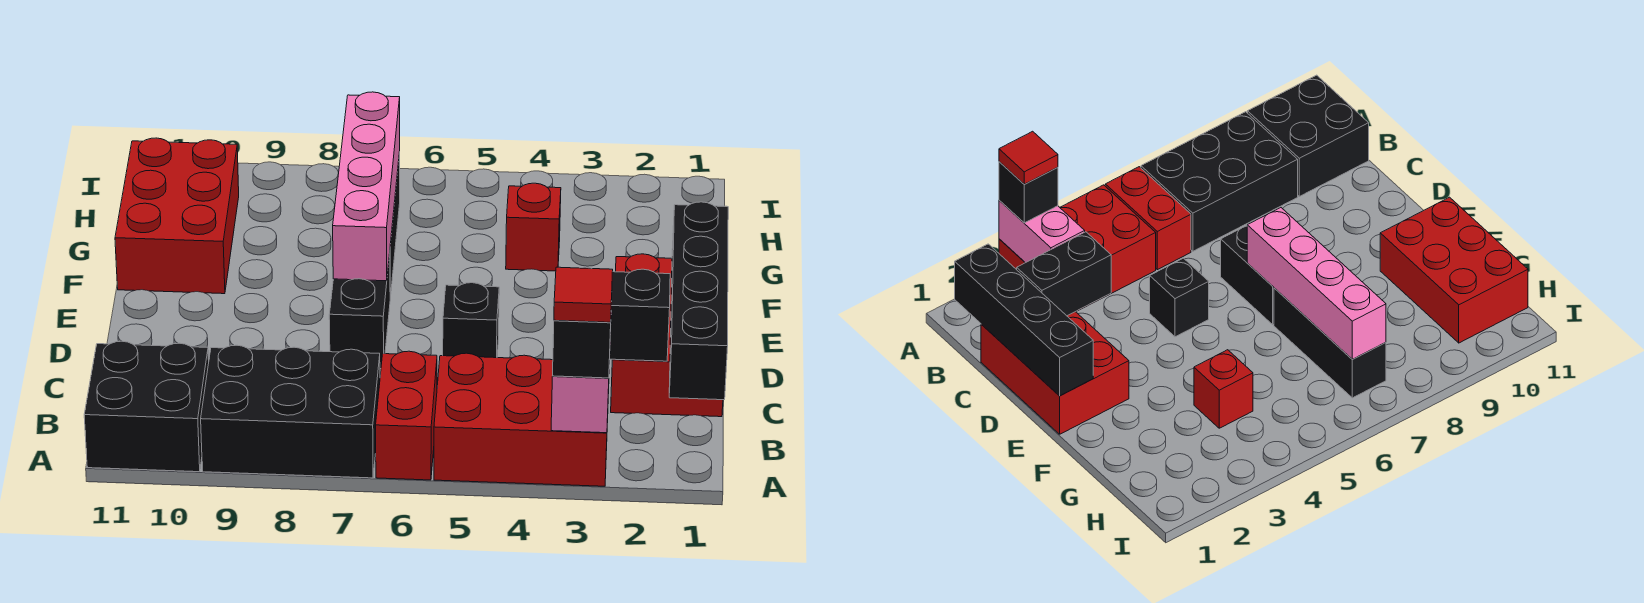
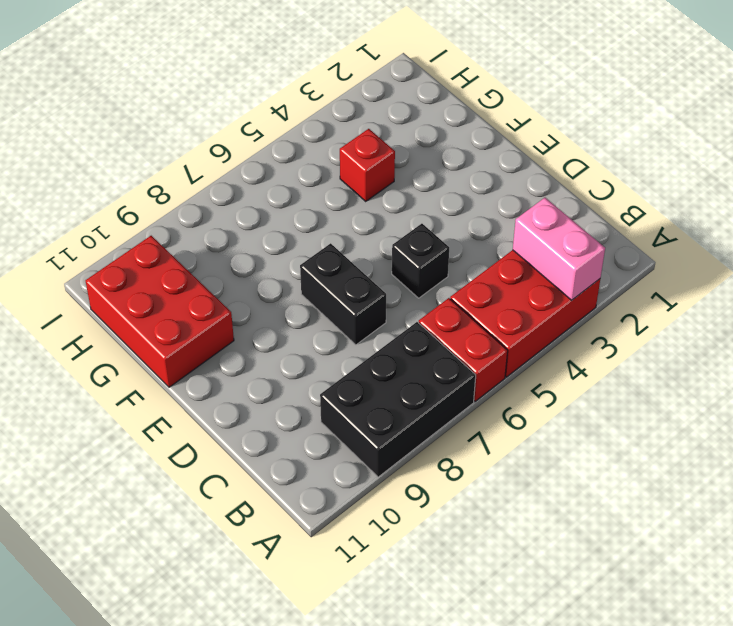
none -> black 2x2 brick [84,341,209,472]
none -> red 2x3 brick [611,254,723,417]
none -> black 1x3 brick [1274,288,1386,398]

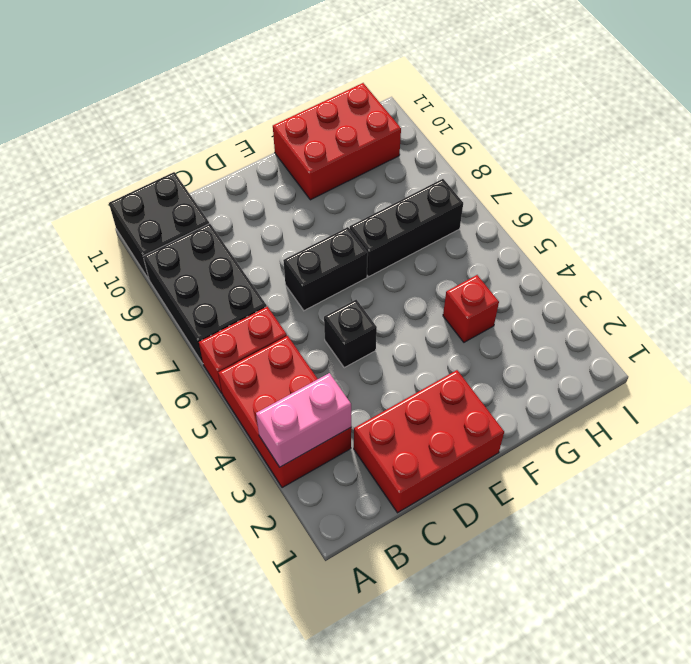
none -> black 1x4 brick [669,202,728,400]
none -> black 1x2 brick [583,267,670,361]
none -> pink 1x4 brick [333,92,400,281]

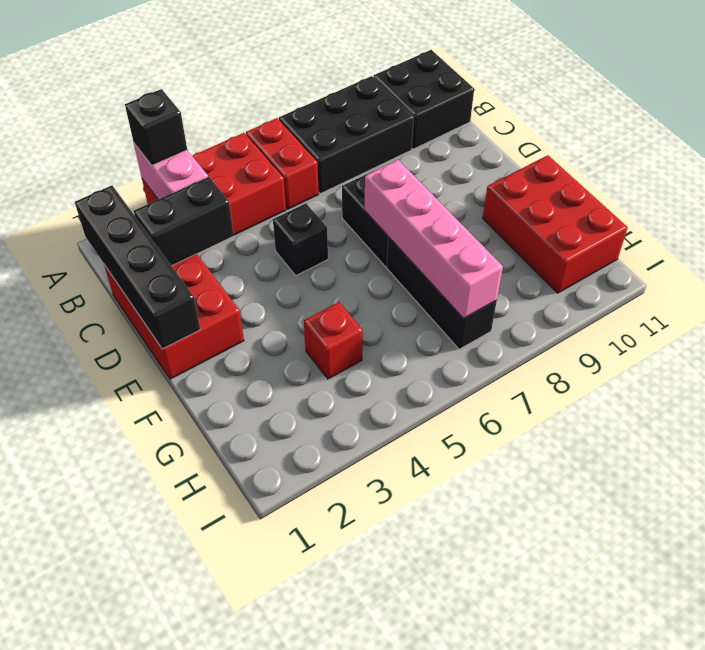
none -> red 1x1 tile [554,267,613,322]

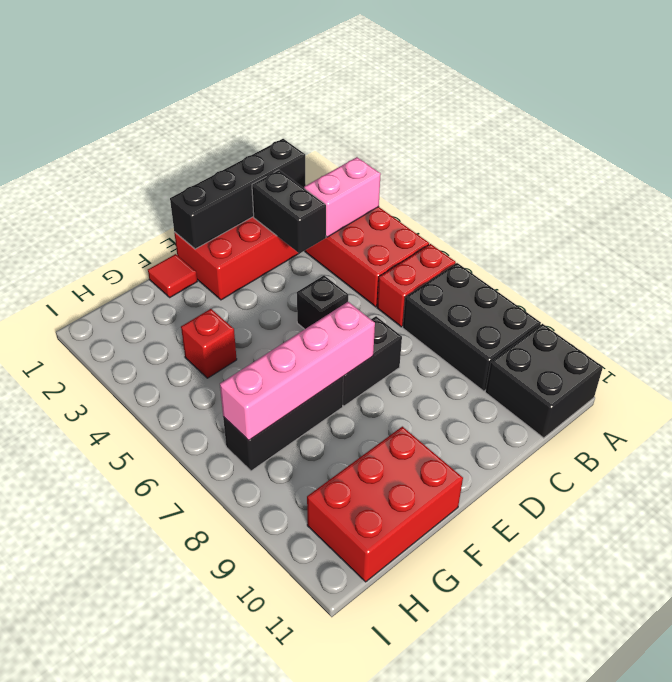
red 1x1 tile [148,254,197,297] -> red 1x1 tile moved to [554,267,613,322]
none -> black 1x1 brick [553,320,611,378]

